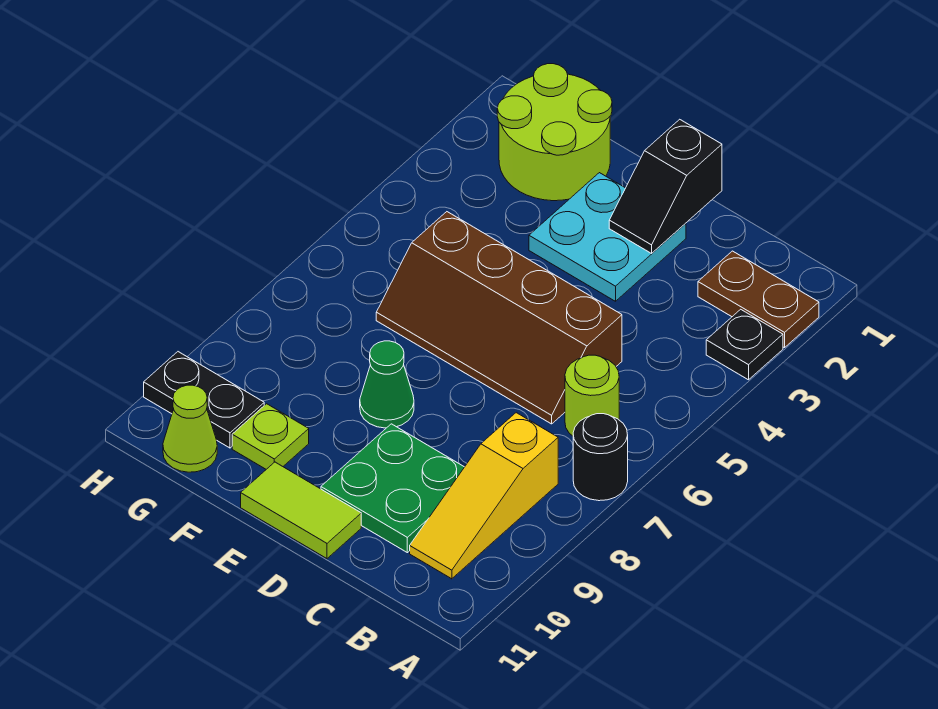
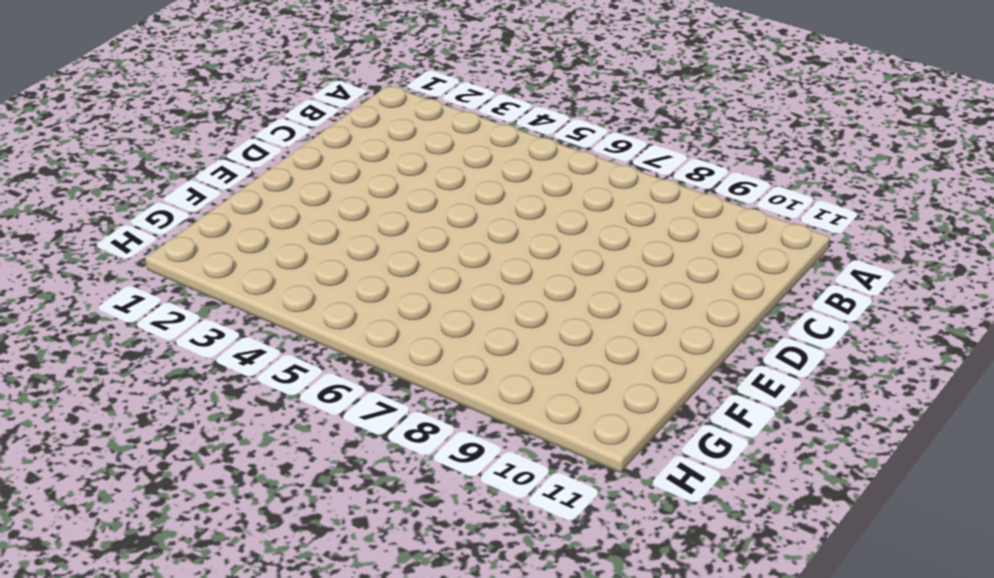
none -> brown 1x2 plate [698,251,819,348]
none -> black 1x1 plate [706,309,783,380]
none -> black 1x1 round brick [573,414,628,501]

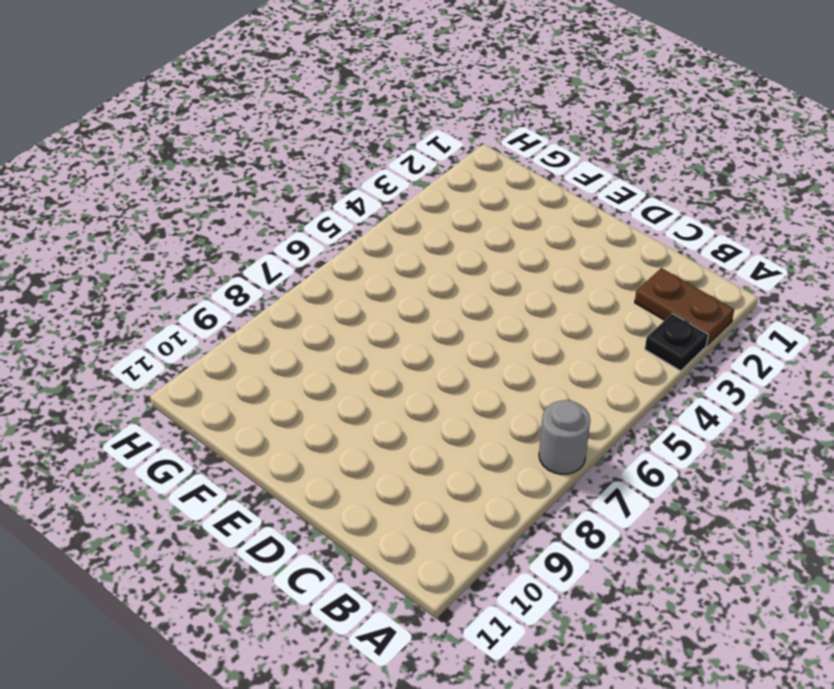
grey 1x1 round brick [539,400,590,474] -> black 1x1 round brick [573,414,628,501]
none -> lime 1x1 round brick [565,355,619,436]
none -> yellow 1x3 slope [410,413,558,579]
none -> brown 2x4 slope [376,212,622,424]

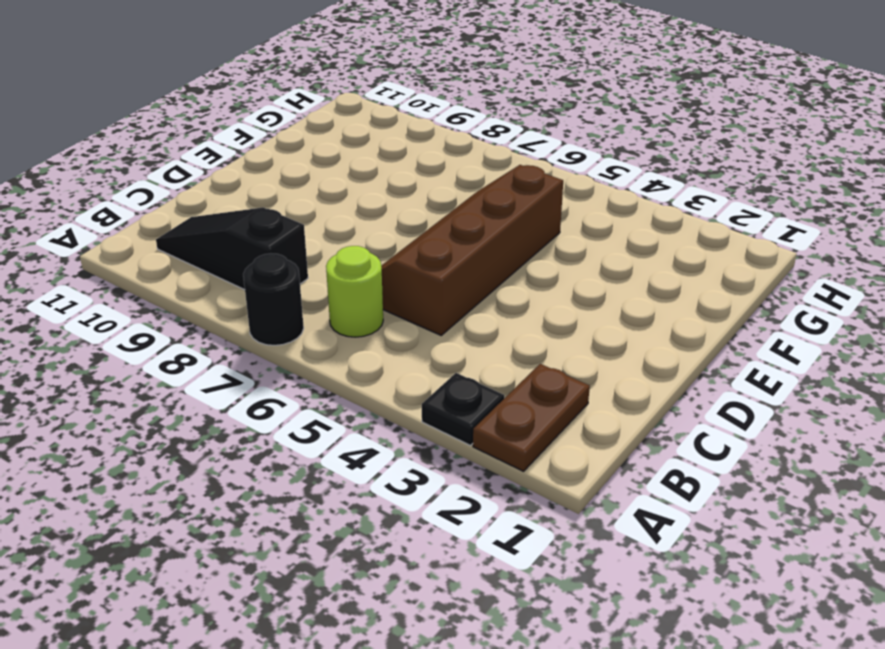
black 1x3 slope [156,207,308,290] -> yellow 1x3 slope [410,413,558,579]
none -> green 2x2 plate [321,424,464,553]
none -> cyan 2x2 plate [529,173,686,301]
none -> lime 1x2 tile [241,462,361,558]

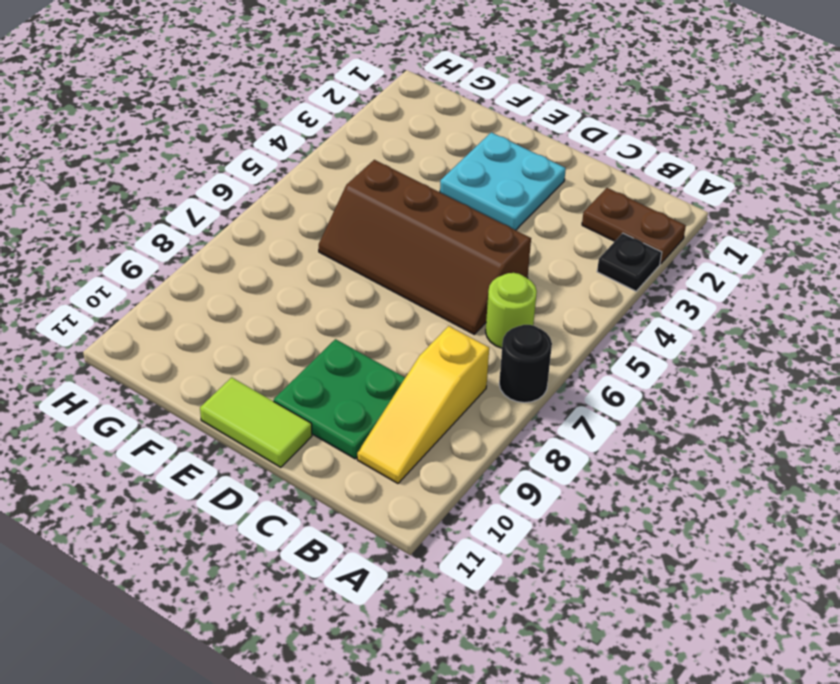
none -> green 1x1 cone [360,341,414,428]
none -> lime 2x2 round brick [497,64,612,201]
none -> lime 1x1 plate [232,404,309,469]

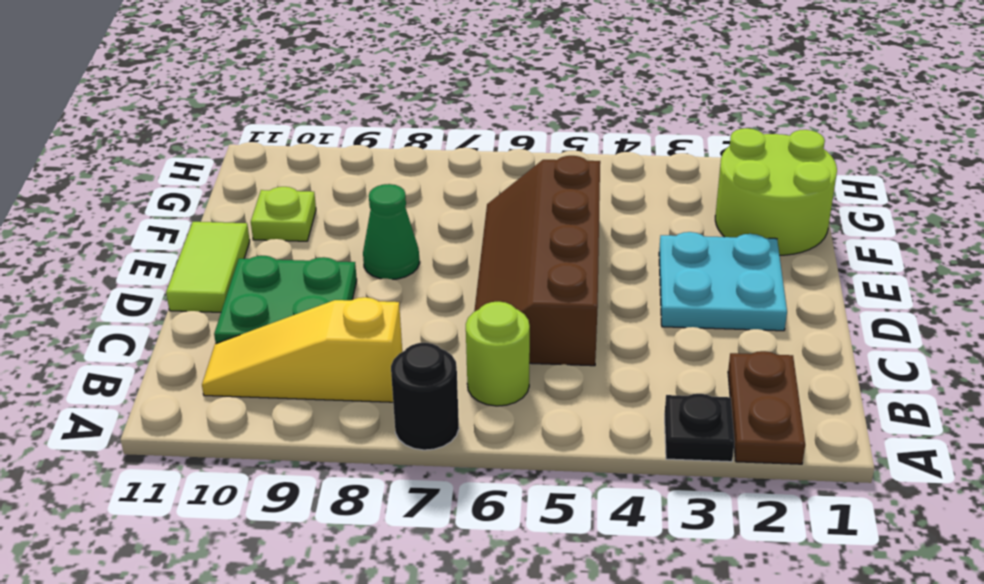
none -> black 1x2 plate [144,352,264,448]
none -> lime 1x1 cone [163,385,217,472]
none -> black 1x2 slope [609,119,722,253]

